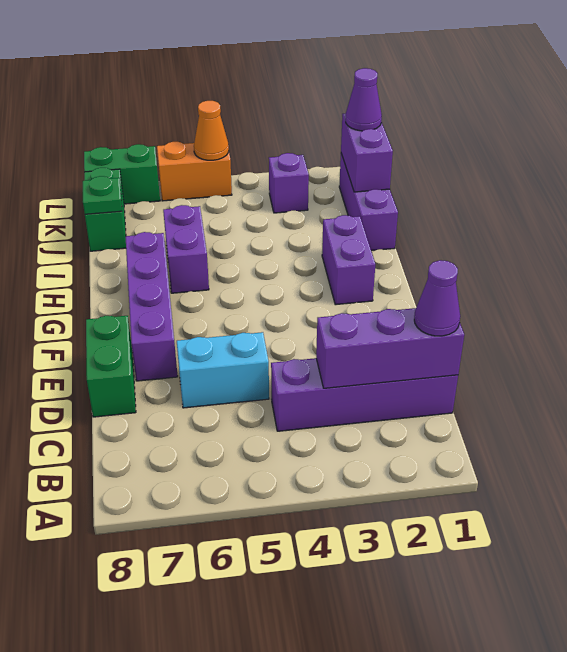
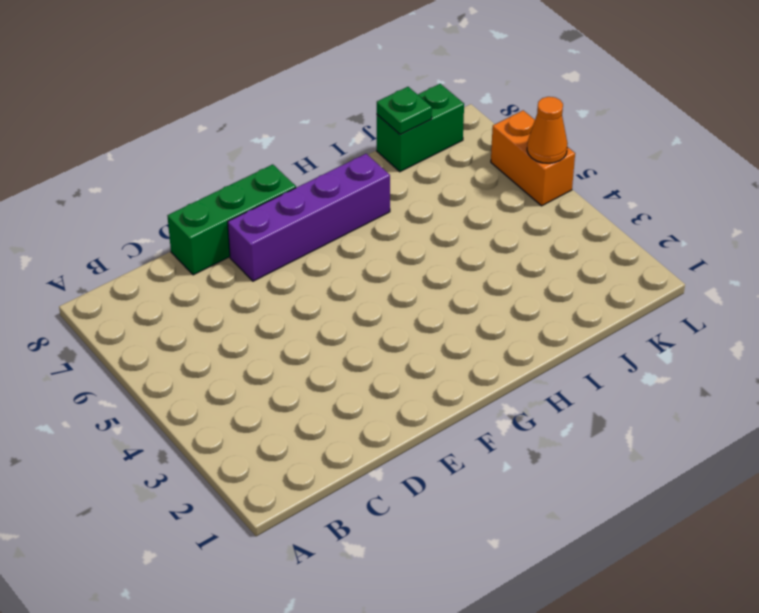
green 1x3 brick [167,164,296,275] -> green 1x2 brick [86,316,136,417]
none -> purple 1x4 brick [271,358,458,431]
none -> cyan 1x2 brick [177,332,269,408]
none -> purple 1x2 brick [322,215,375,305]

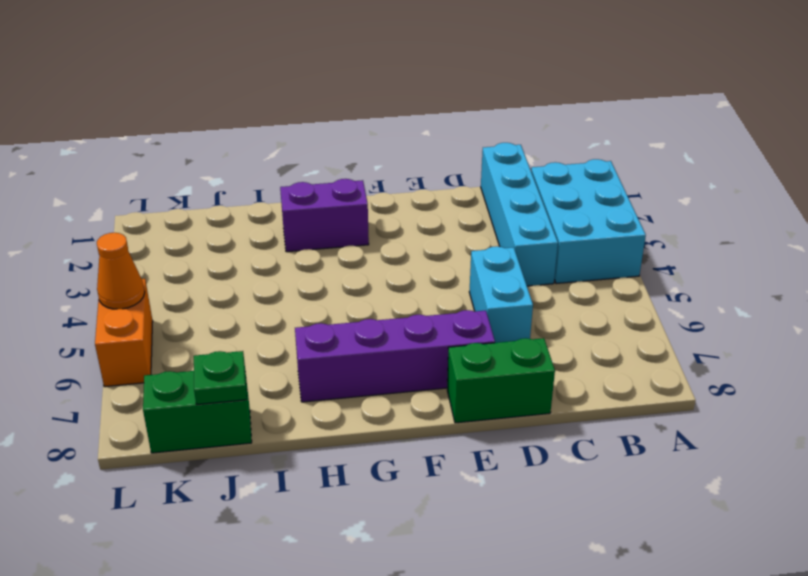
cyan 2x3 brick [531,159,646,284] -> none
cyan 1x4 brick [481,143,558,286] -> purple 1x4 brick [271,358,458,431]
none -> purple 1x2 brick [163,205,209,293]
none -> purple 1x3 brick [339,154,398,251]
none -> purple 1x1 brick [269,153,309,213]

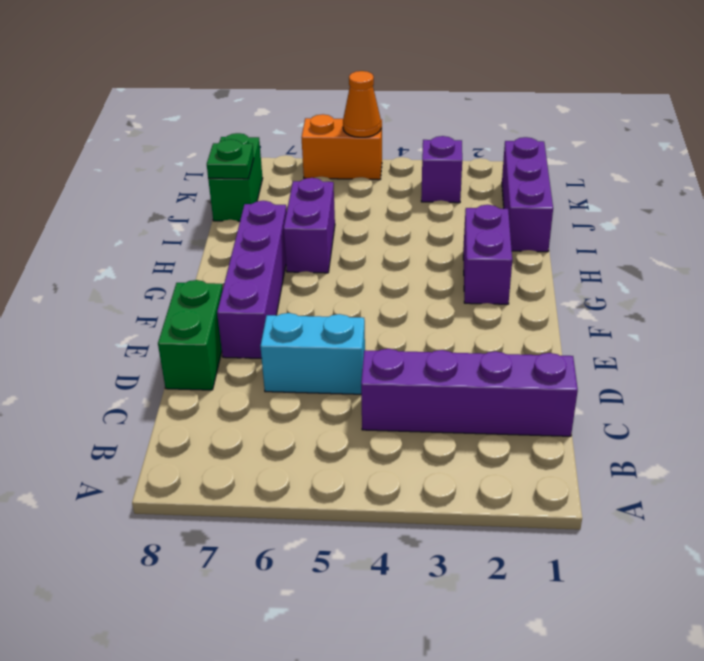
none -> green 1x2 brick [84,144,160,204]
none -> purple 1x3 brick [316,308,464,388]
none -> purple 1x2 brick [341,113,393,192]

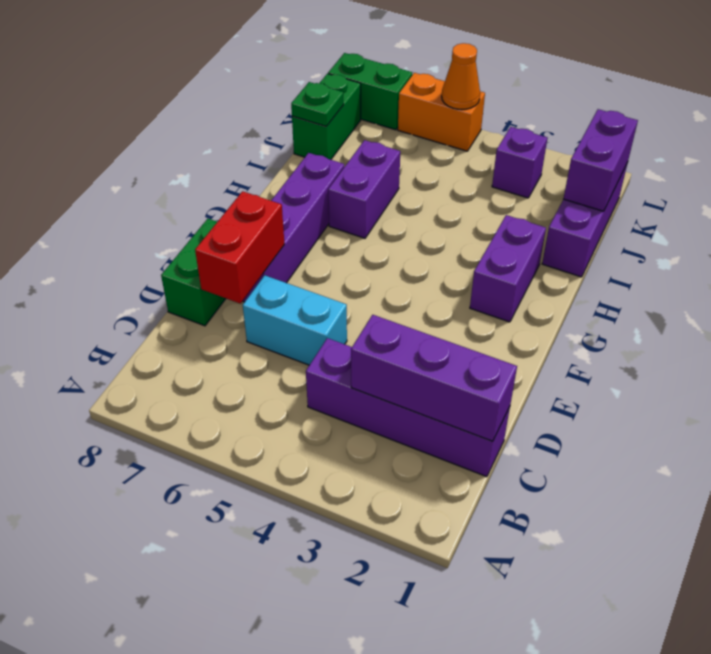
red 1x2 brick [195,191,285,304] -> none
none -> purple 1x1 cone [414,260,460,336]
none -> purple 1x1 cone [346,68,382,131]

